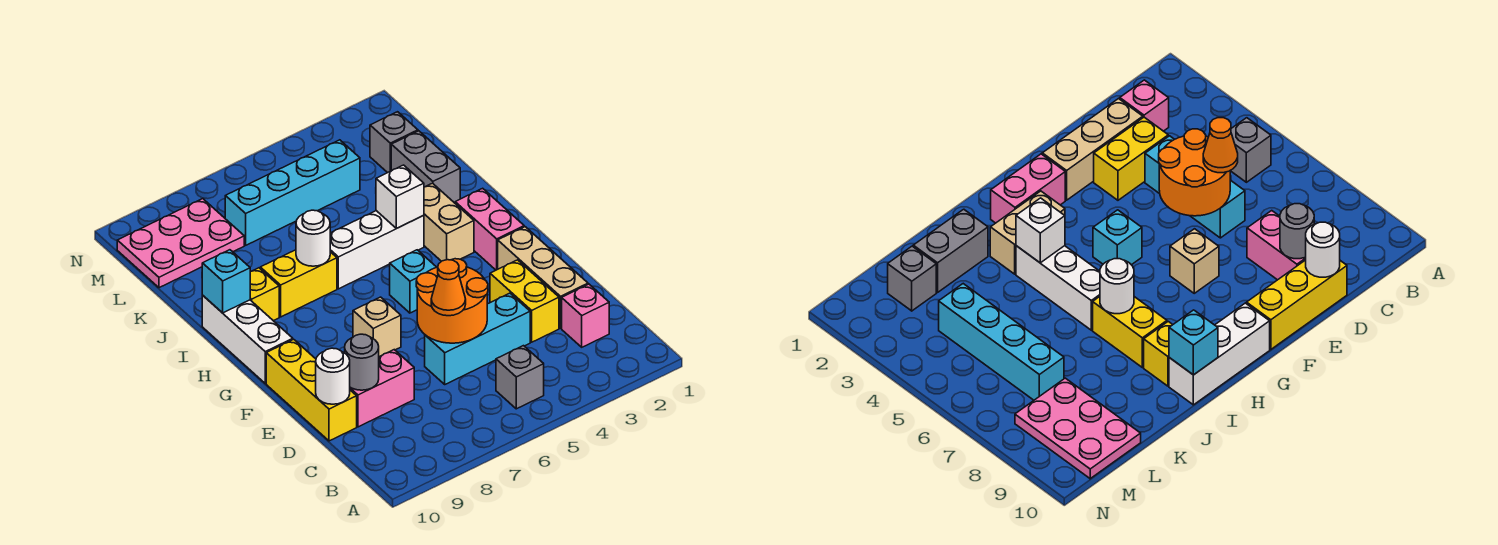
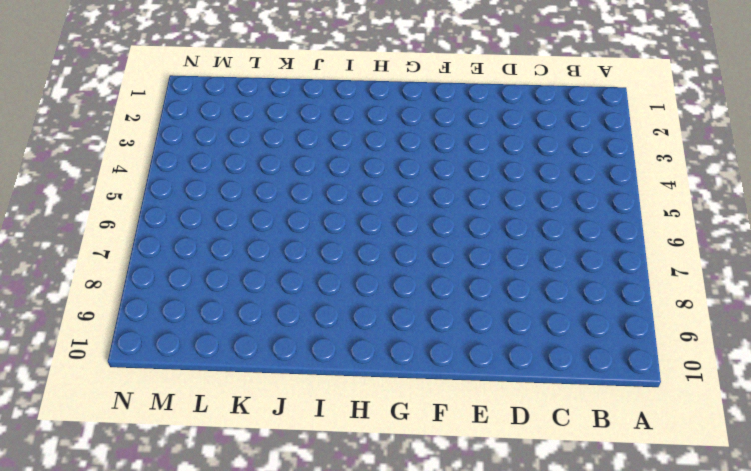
none -> grey 1x1 brick [496,346,544,409]
none -> pink 1x1 brick [562,284,609,347]
none -> tan 1x3 brick [498,227,588,328]

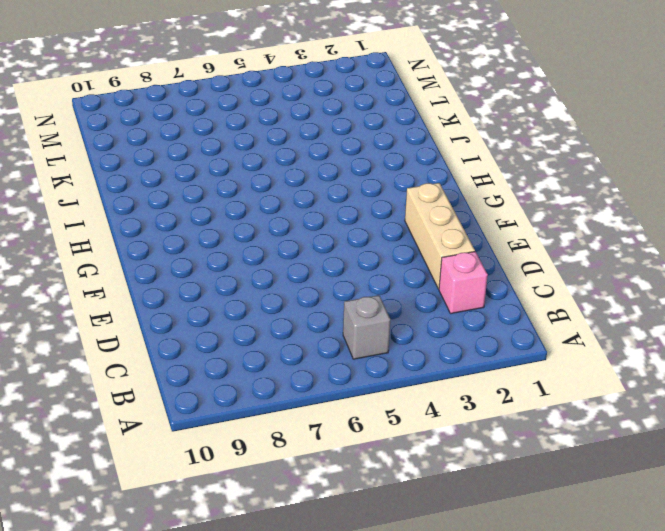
none -> yellow 1x2 brick [490,260,559,342]
none -> cyan 1x3 brick [425,293,530,384]
none -> pink 1x2 brick [350,350,414,427]

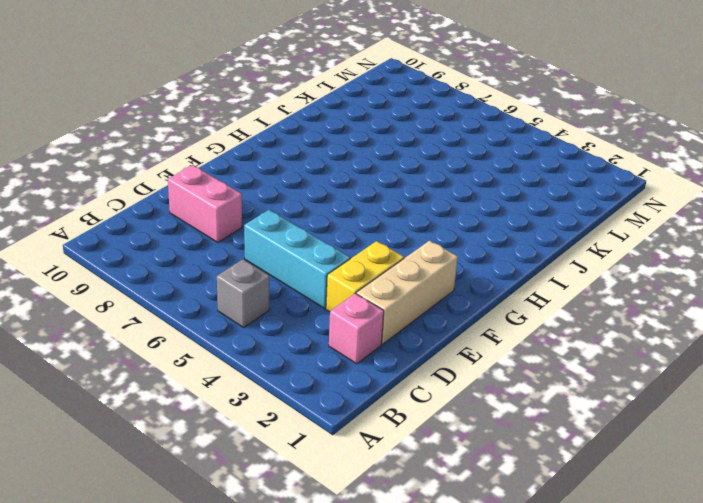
none -> yellow 1x3 brick [266,339,357,441]
none -> tan 1x1 brick [353,297,401,357]
none -> pink 1x2 brick [455,188,524,270]

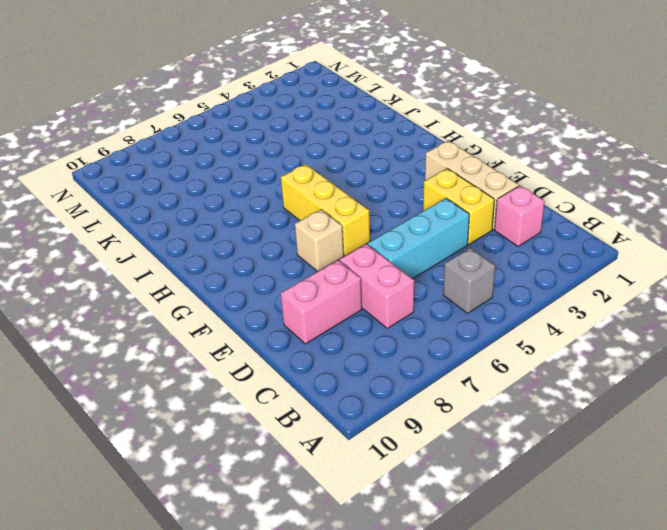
pink 1x2 brick [340,244,414,328] -> pink 1x2 brick moved to [455,188,524,270]
yellow 1x3 brick [281,164,370,256] -> yellow 1x3 brick moved to [266,339,357,441]
none -> cyan 1x1 brick [390,250,436,313]
none -> white 1x3 brick [202,295,293,383]
none -> tan 1x2 brick [424,183,474,261]

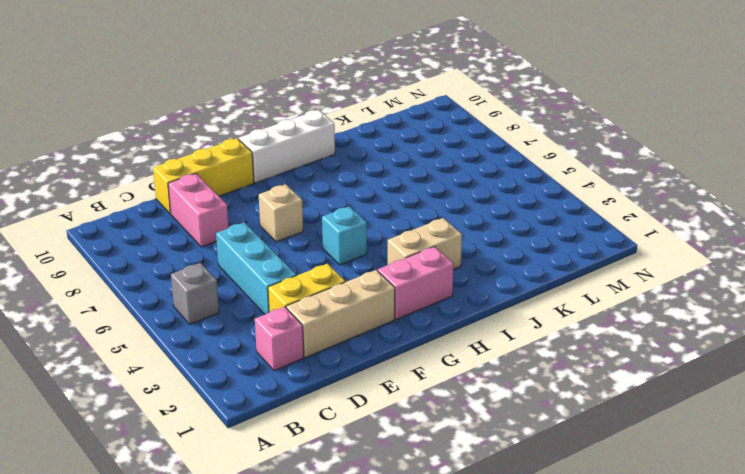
none -> white 1x3 brick [330,211,424,289]
none -> yellow 1x2 brick [260,250,337,317]
none -> yellow 1x1 brick [250,268,279,321]

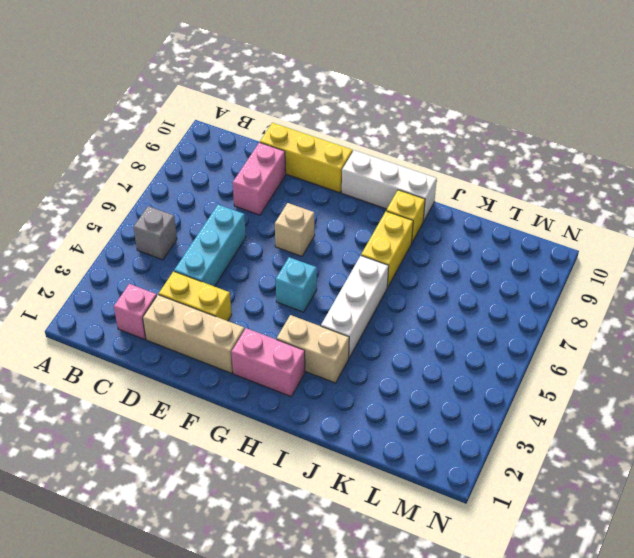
none -> grey 1x2 brick [391,131,460,203]
none -> grey 1x1 brick [370,112,418,173]
none -> cyan 1x4 brick [225,140,360,245]

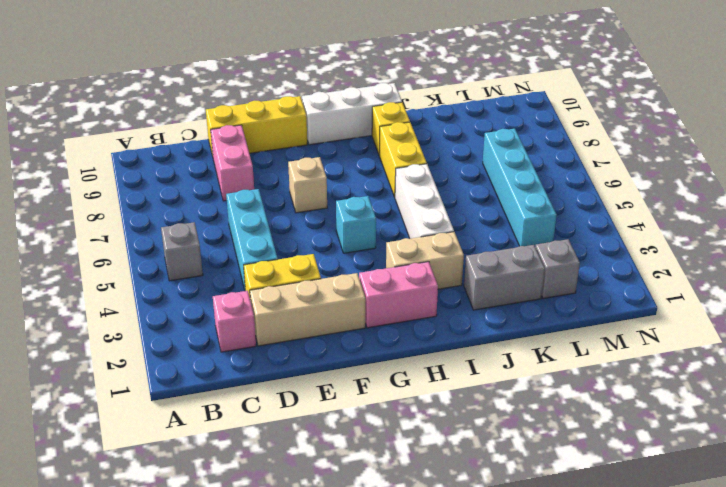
none -> pink 2x3 plate [117,199,244,288]
none -> orange 2x2 round brick [416,259,488,343]
none -> grey 1x1 round brick [345,334,379,390]

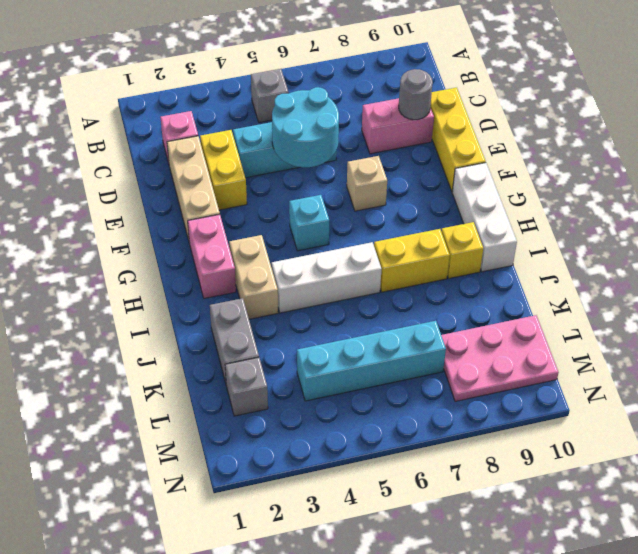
cyan 2x2 round brick [272,87,339,167] -> orange 2x2 round brick [416,259,488,343]
none -> white 1x1 round brick [316,348,350,404]
none -> white 1x1 brick [376,165,424,228]
none -> white 1x1 round brick [296,210,330,266]

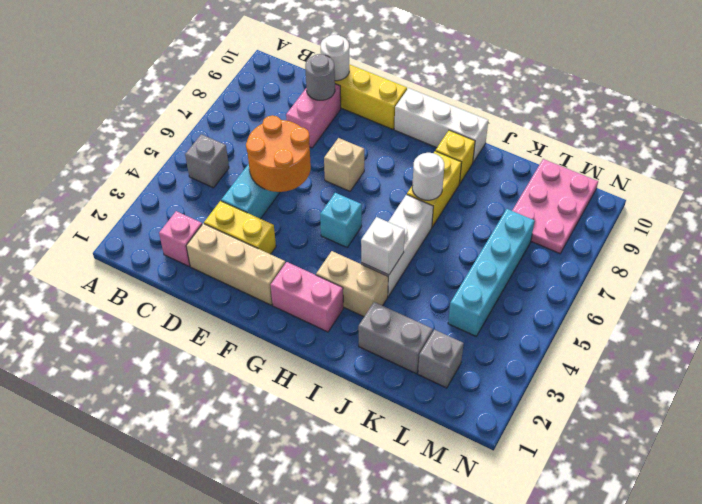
none -> cyan 1x1 brick [202,250,250,313]
none -> orange 1x1 cone [431,260,466,316]

